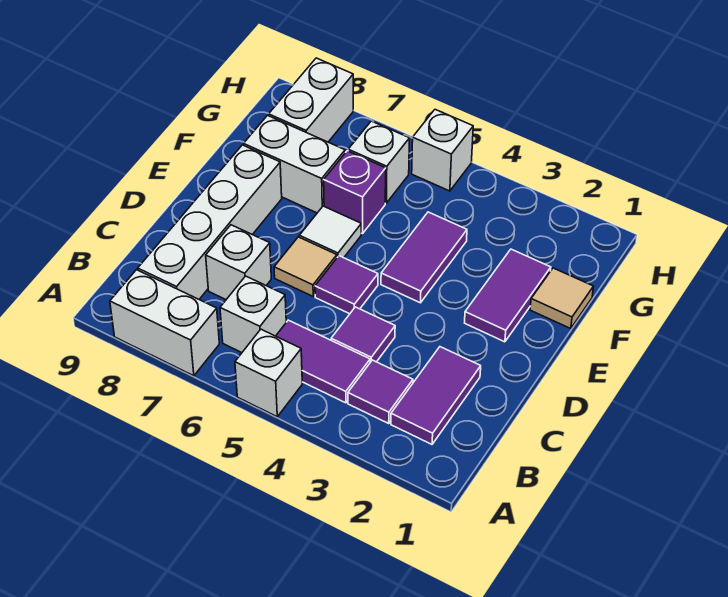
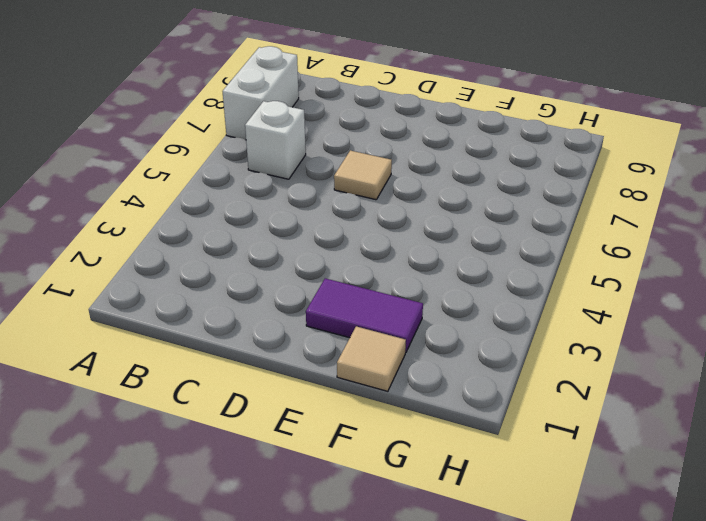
none -> white 1x1 brick [235,329,302,417]
none -> purple 1x2 tile [391,347,481,444]
none -> purple 1x1 tile [348,360,413,423]

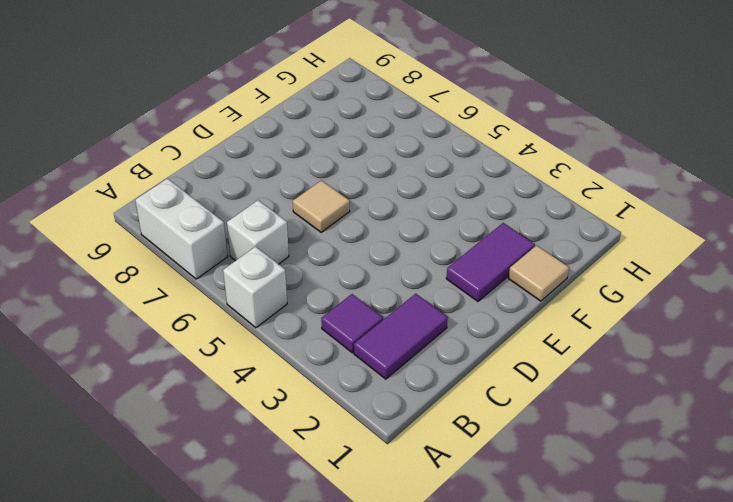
none -> purple 1x2 tile [276,320,370,403]
none -> white 1x4 brick [138,145,282,299]
none -> purple 1x1 tile [331,307,395,362]

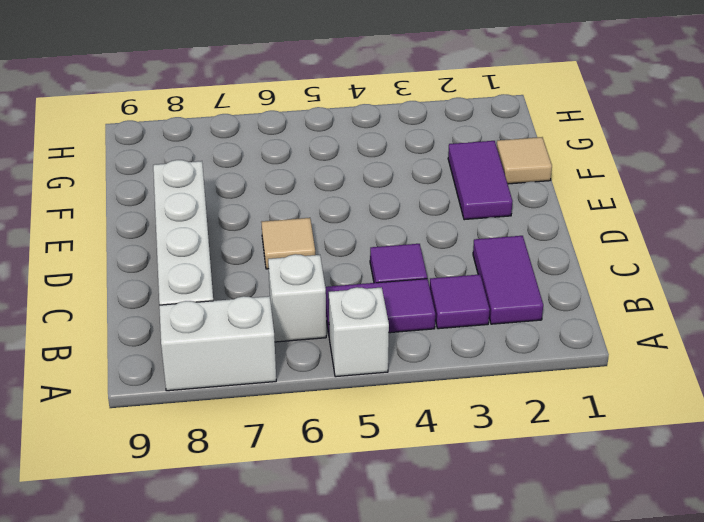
none -> white 1x1 brick [206,225,271,299]
none -> purple 1x1 tile [315,256,378,314]
none -> purple 1x2 tile [381,212,467,303]

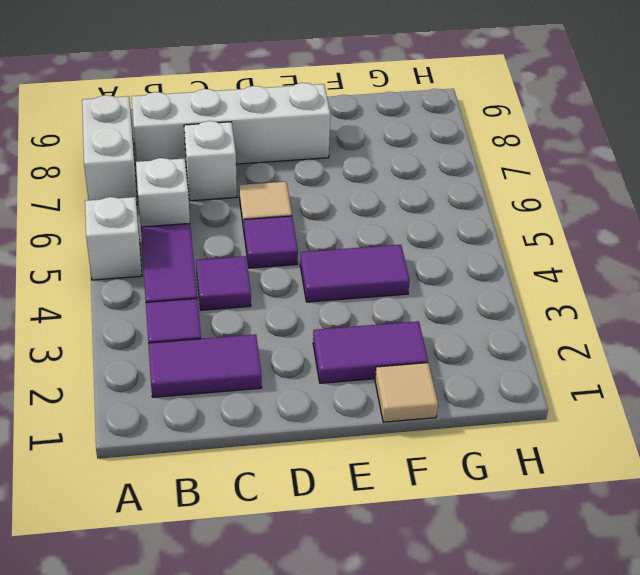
none -> white 1x1 tile [299,206,361,258]
none -> purple 1x1 brick [324,151,386,234]
none -> white 1x2 brick [244,115,345,213]

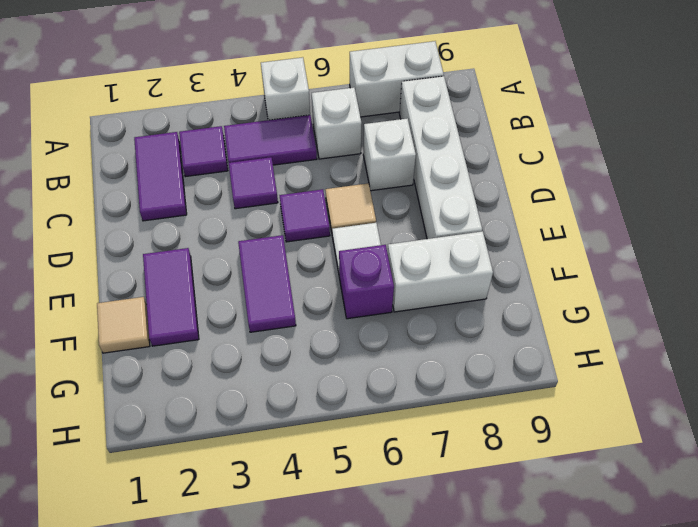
none -> white 1x1 brick [348,121,410,203]
none -> white 1x2 brick [269,58,353,142]
none -> white 1x1 brick [412,110,473,191]

